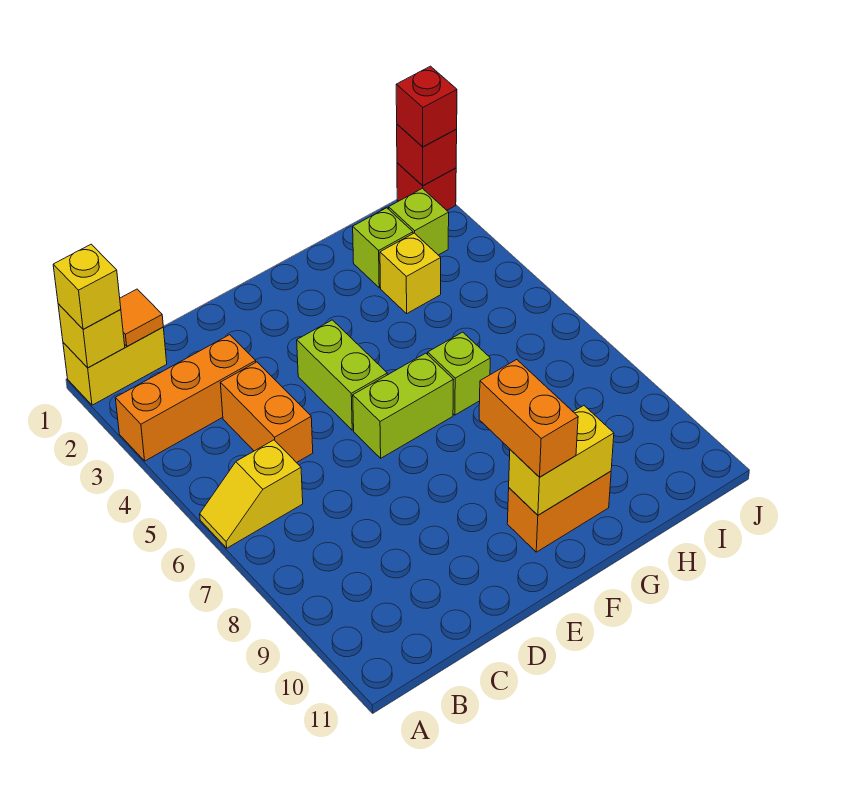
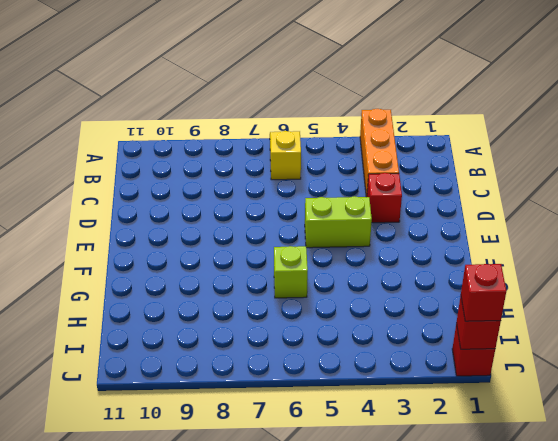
red 1x1 brick [367,173,402,223] -> none
none -> yellow 1x2 brick [63,327,167,405]
none -> orange 1x2 brick [220,362,313,463]
none -> lime 1x2 brick [353,353,454,458]

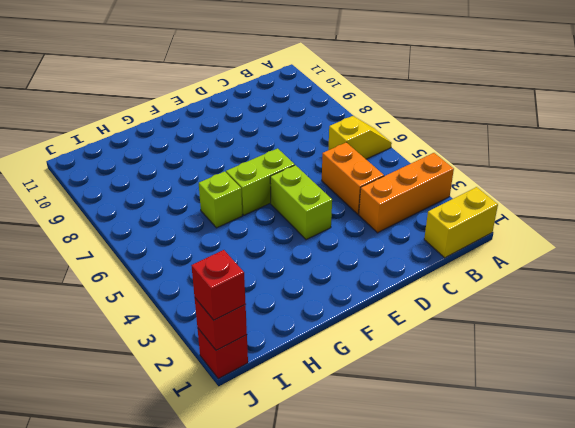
none -> orange 1x2 brick [507,471,611,552]
none -> lime 1x1 brick [353,208,413,288]
none -> yellow 1x1 brick [380,233,441,313]

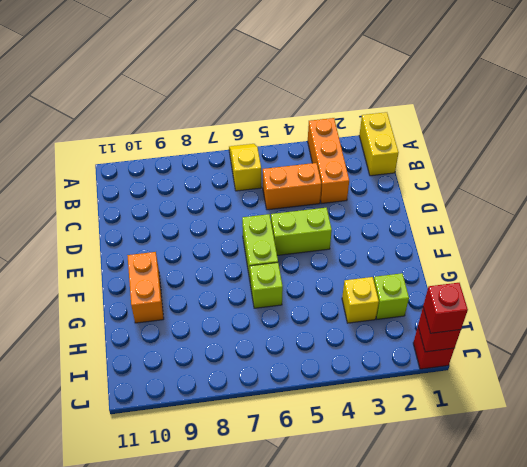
none -> lime 1x1 brick [389,188,449,255]
none -> yellow 1x1 brick [58,304,125,368]
none -> orange 1x1 tile [120,289,163,346]

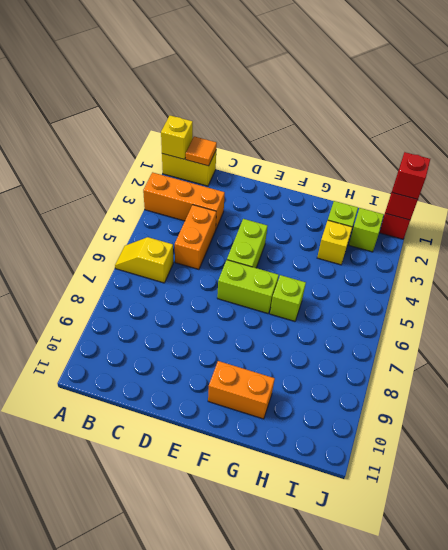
none -> yellow 1x2 brick [509,406,614,515]
none -> yellow 1x1 brick [53,244,121,329]
none -> orange 1x2 brick [479,360,578,477]

